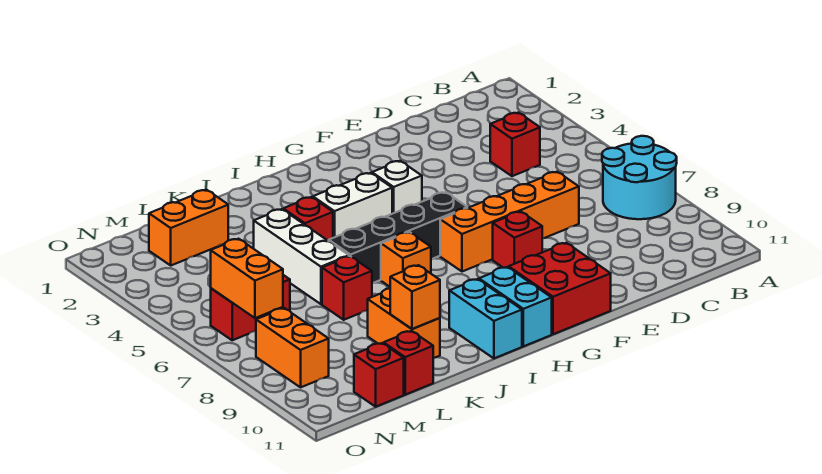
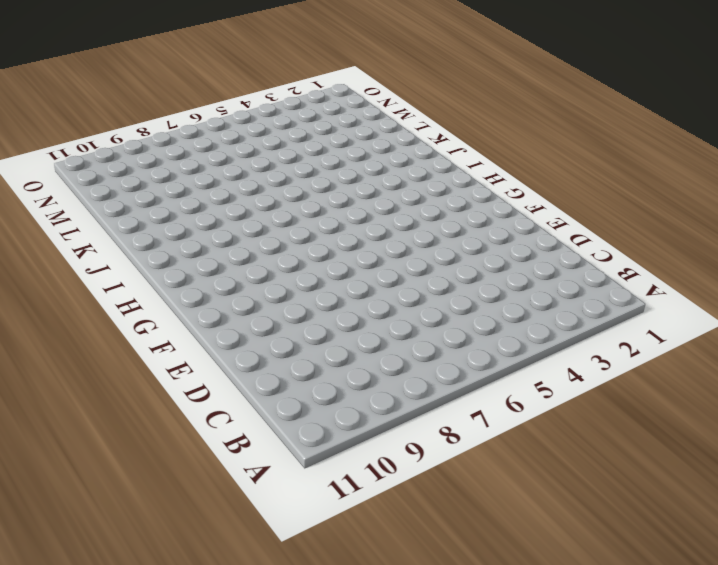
none -> cyan 2x2 round brick [602,136,677,219]
none -> red 1x1 brick [490,113,540,176]
none -> orange 1x4 brick [440,172,579,272]

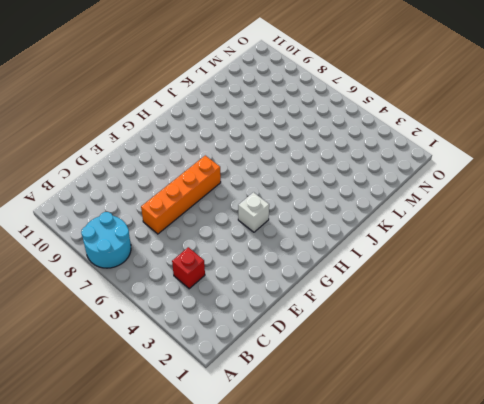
none -> red 1x1 brick [493,211,542,268]
none -> red 2x2 brick [509,243,611,334]
none -> black 1x4 brick [329,192,467,283]

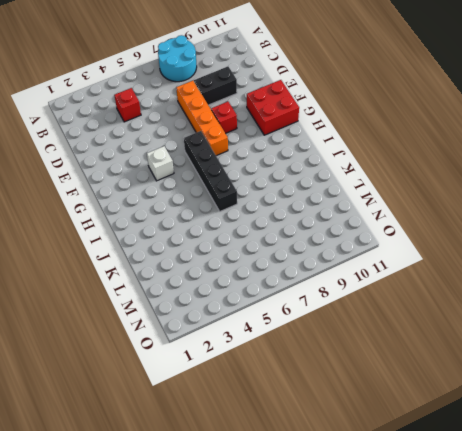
black 1x2 brick [194,67,237,105] -> none
none -> white 1x2 brick [313,173,392,238]
none -> cyan 1x2 brick [479,267,552,346]
none -> orange 1x1 brick [381,232,431,287]

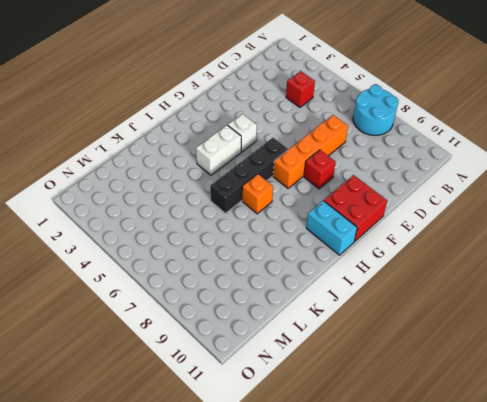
none -> cyan 1x2 brick [449,279,522,358]
none -> red 1x1 brick [283,197,333,241]
none -> white 1x3 brick [254,209,349,304]

